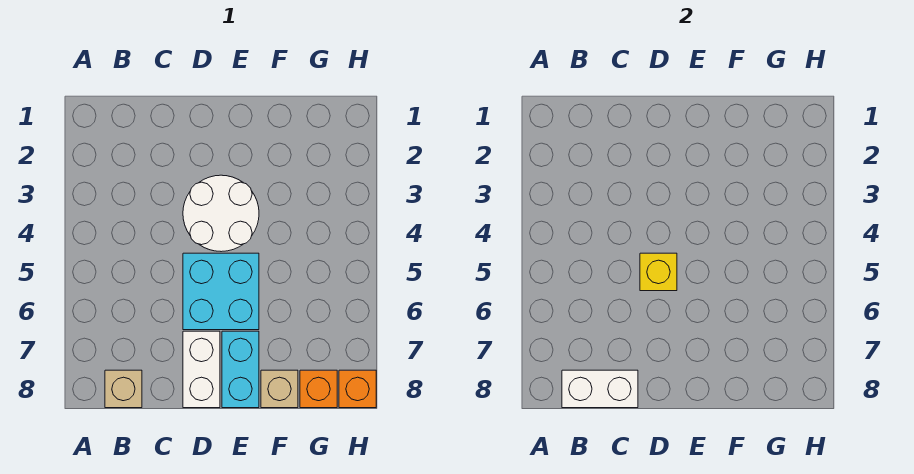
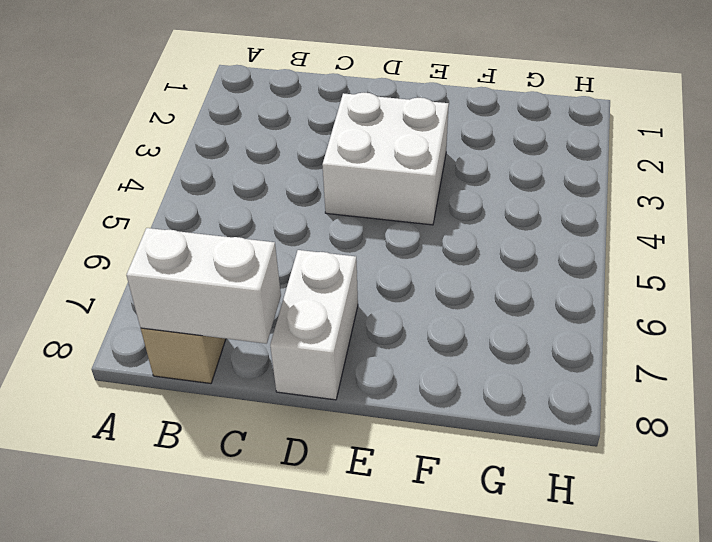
white 2x2 brick [322,93,449,225] -> white 2x2 round brick [183,175,259,252]
none -> cyan 2x2 brick [183,253,259,330]
none -> cyan 1x2 brick [222,331,259,408]

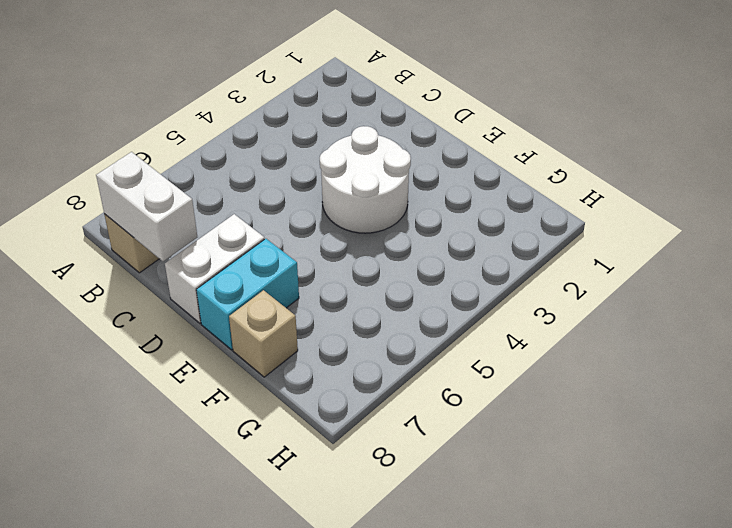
none -> cyan 2x2 brick [183,253,259,330]
none -> orange 1x1 brick [300,370,337,408]

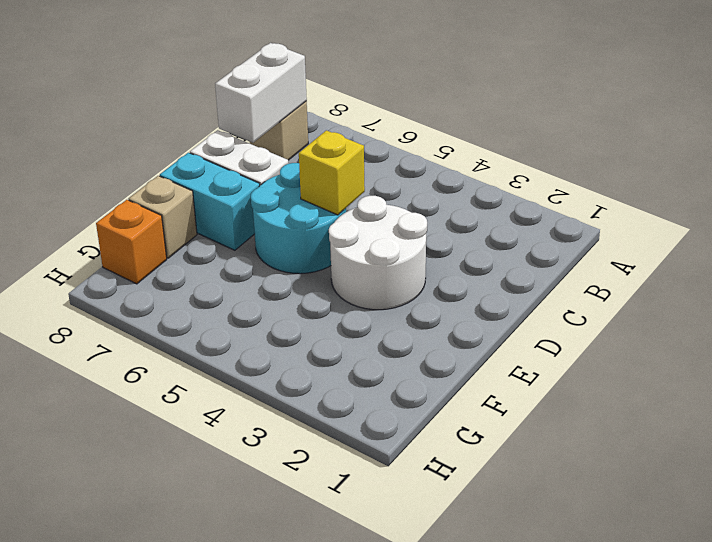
cyan 2x2 round brick [251,163,346,274] -> cyan 2x2 brick [183,253,259,330]
none -> orange 1x1 brick [339,370,376,408]

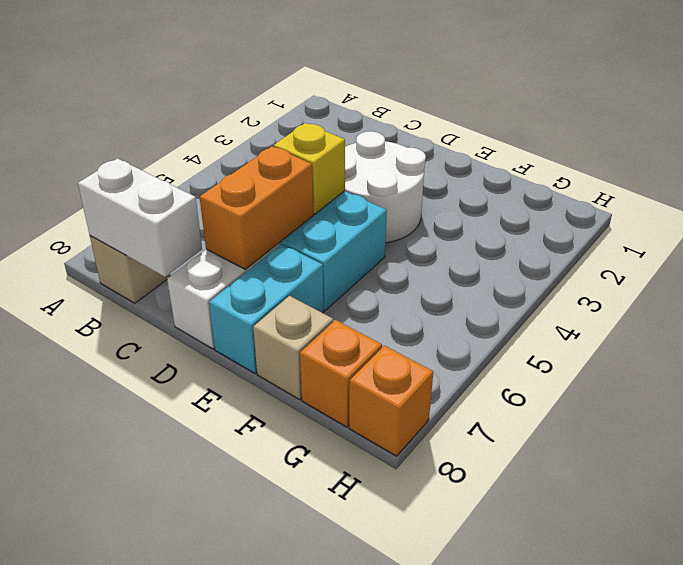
orange 1x2 brick [200,146,313,270] -> none

